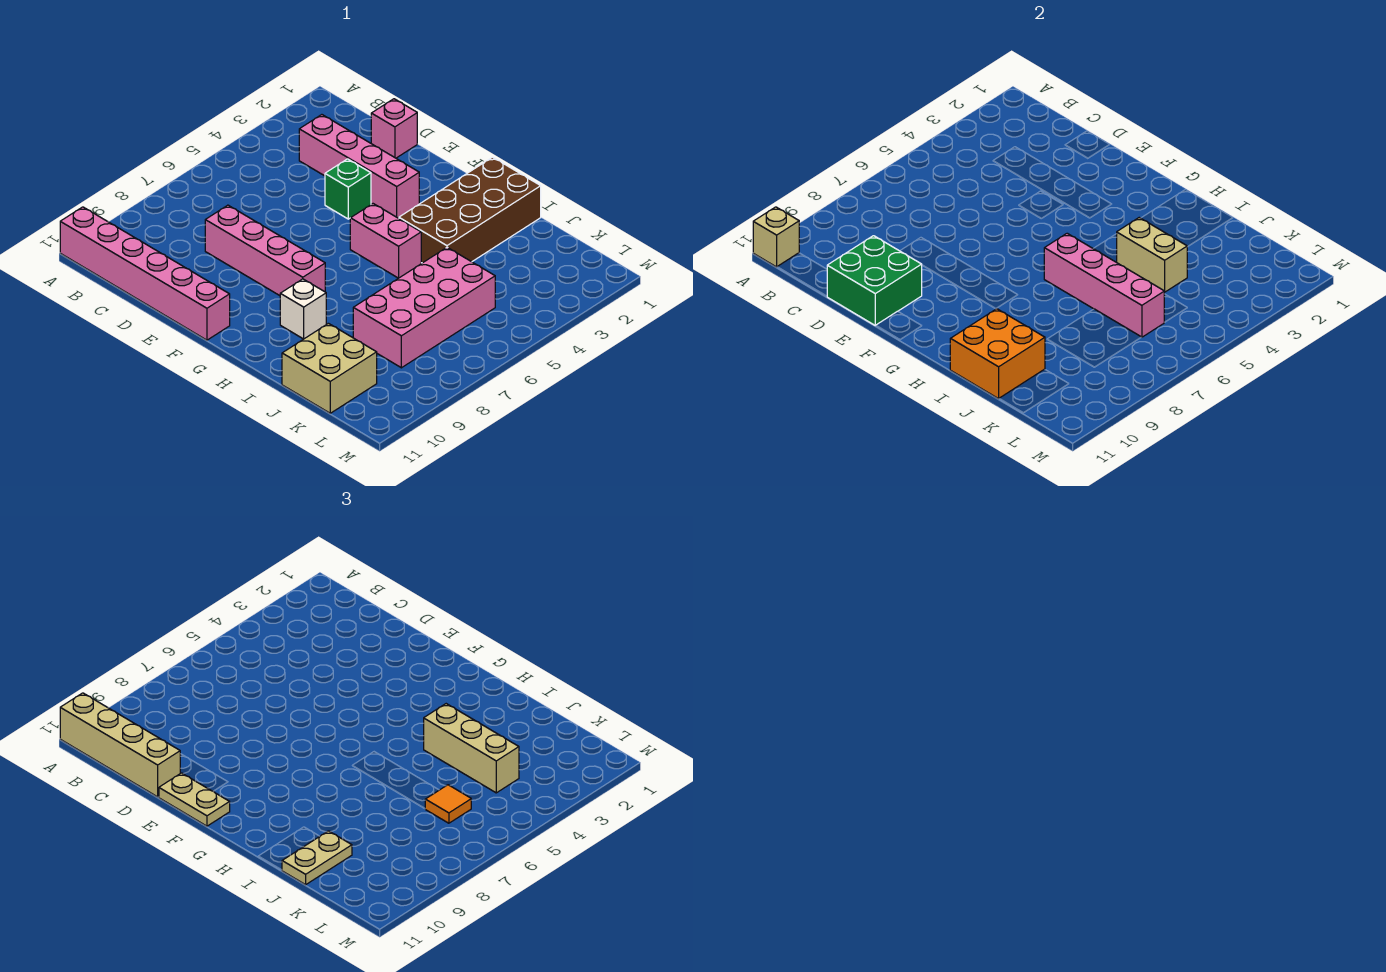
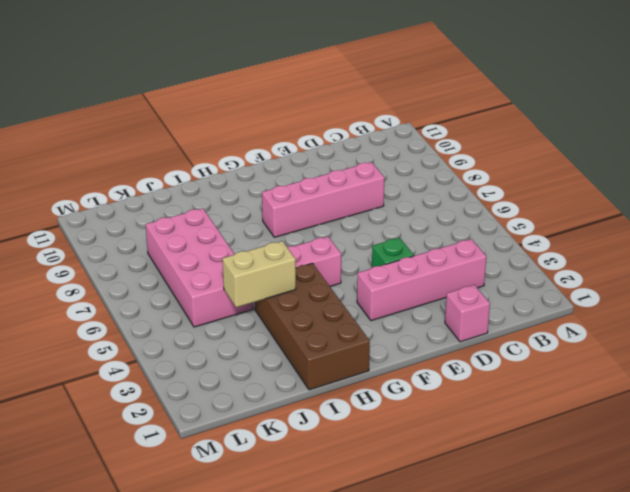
none -> pink 1x6 brick [60,207,230,340]
none -> white 1x1 brick [280,279,326,339]
none -> tan 2x2 brick [282,323,377,413]

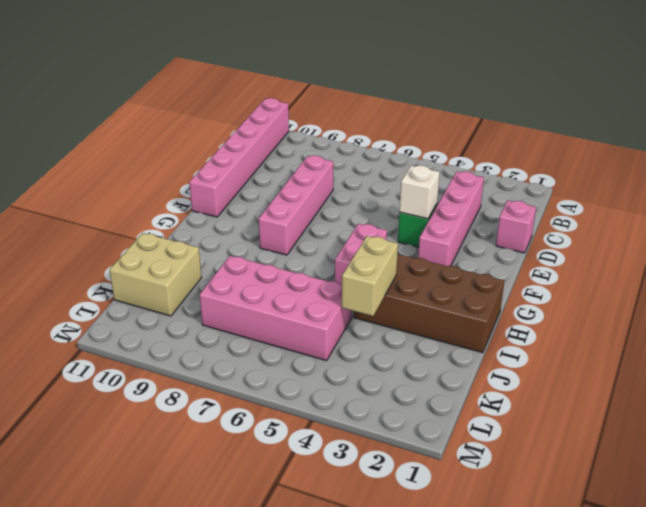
white 1x1 brick [400,166,440,219] -> white 1x1 brick moved to [280,279,326,339]
none -> tan 1x1 brick [753,207,799,267]
none -> green 2x2 brick [827,236,922,325]
none -> pink 1x4 brick [1044,233,1164,337]

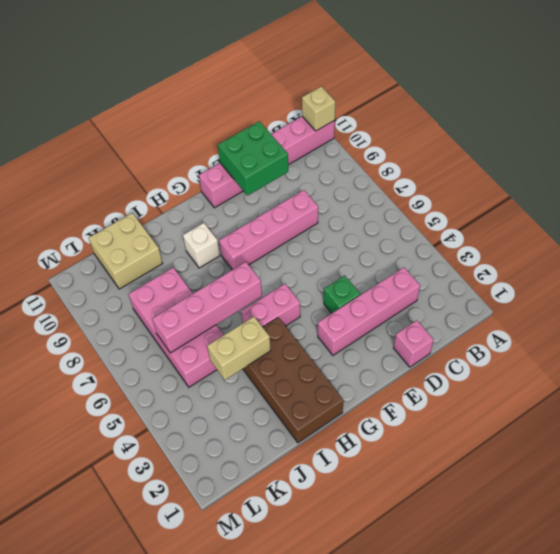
none -> orange 2x2 brick [950,309,1045,399]
none -> tan 1x4 brick [60,693,180,797]
none -> tan 1x2 plate [159,773,230,826]

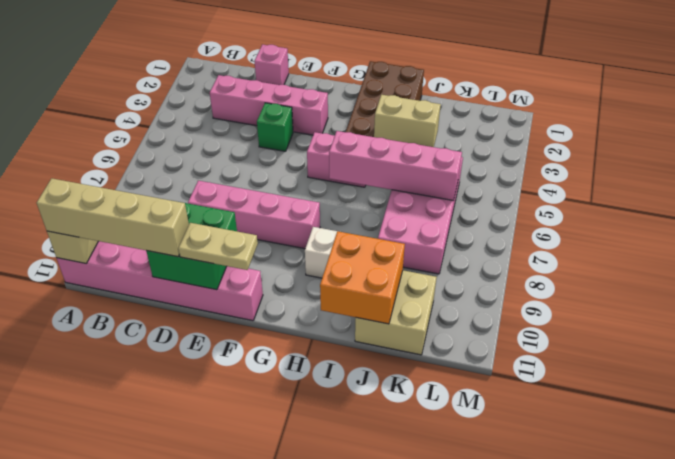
none -> tan 1x3 brick [424,704,519,793]
none -> tan 1x2 plate [282,831,352,885]
none -> orange 1x1 tile [425,785,471,823]

